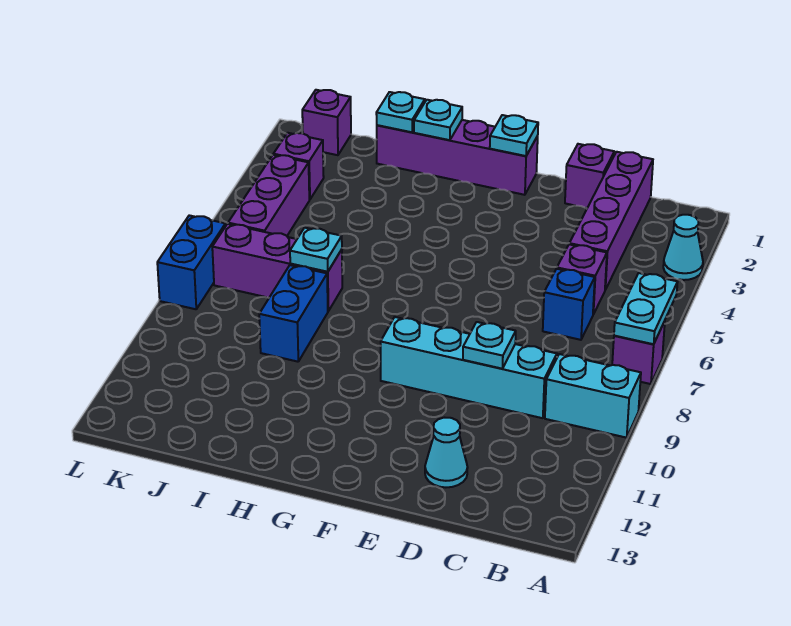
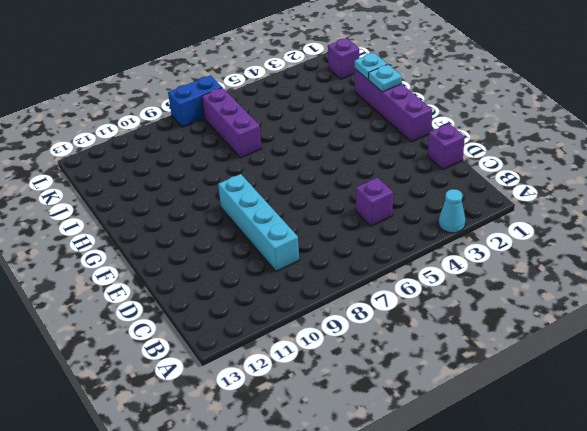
none -> purple 1x1 brick [612,321,665,384]
none -> cyan 1x2 brick [545,354,641,438]
none -> purple 1x4 brick [569,152,653,290]

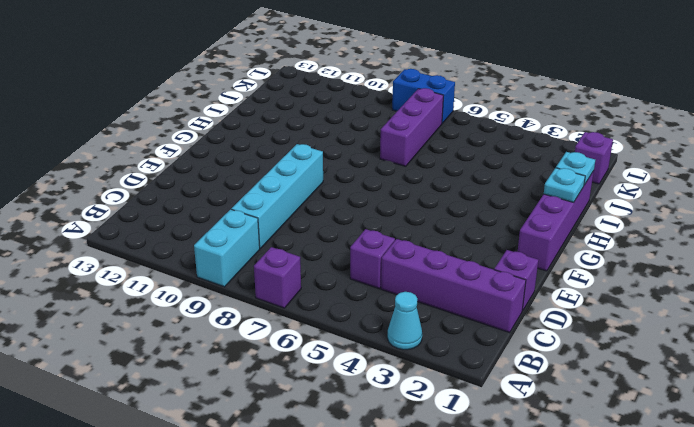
none -> blue 1x1 brick [543,269,595,340]
none -> cyan 1x1 cone [425,418,468,487]
none -> blue 1x2 brick [259,265,328,362]

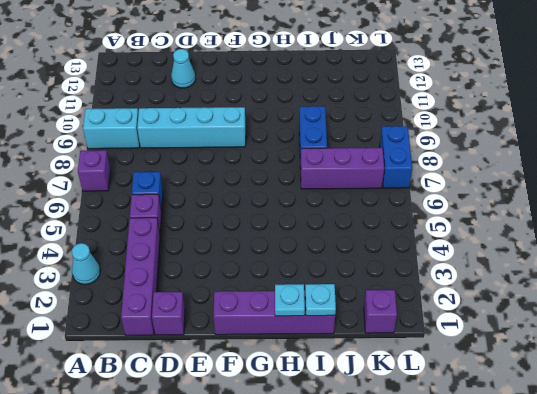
none -> purple 1x1 brick [273,133,324,200]
none -> purple 1x3 brick [228,155,309,236]
none -> cyan 1x2 plate [614,273,678,344]

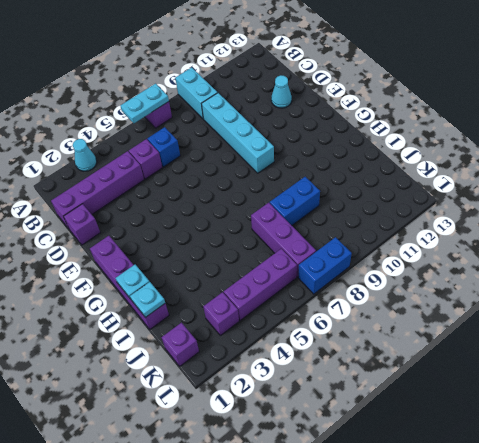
none -> cyan 1x1 plate [463,322,516,369]
none -> cyan 1x1 plate [490,115,538,156]
none -> cyan 1x1 plate [290,228,342,272]

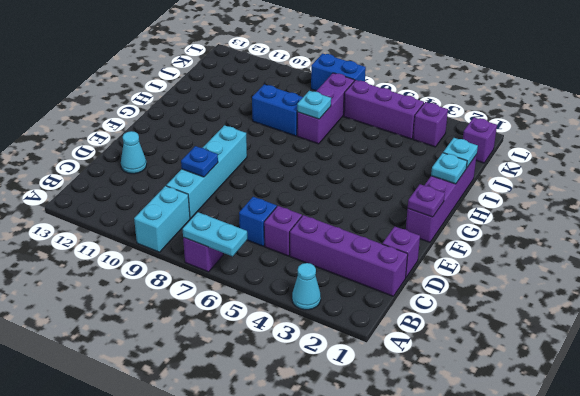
blue 1x1 plate [181,146,218,177] -> cyan 1x1 plate [463,322,516,369]
purple 1x1 plate [408,184,445,217] -> cyan 1x1 plate [490,115,538,156]

